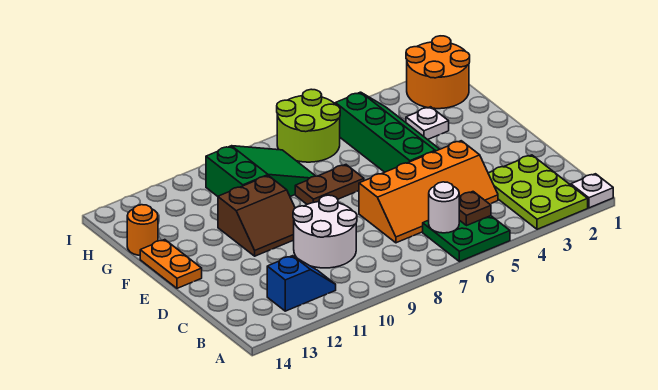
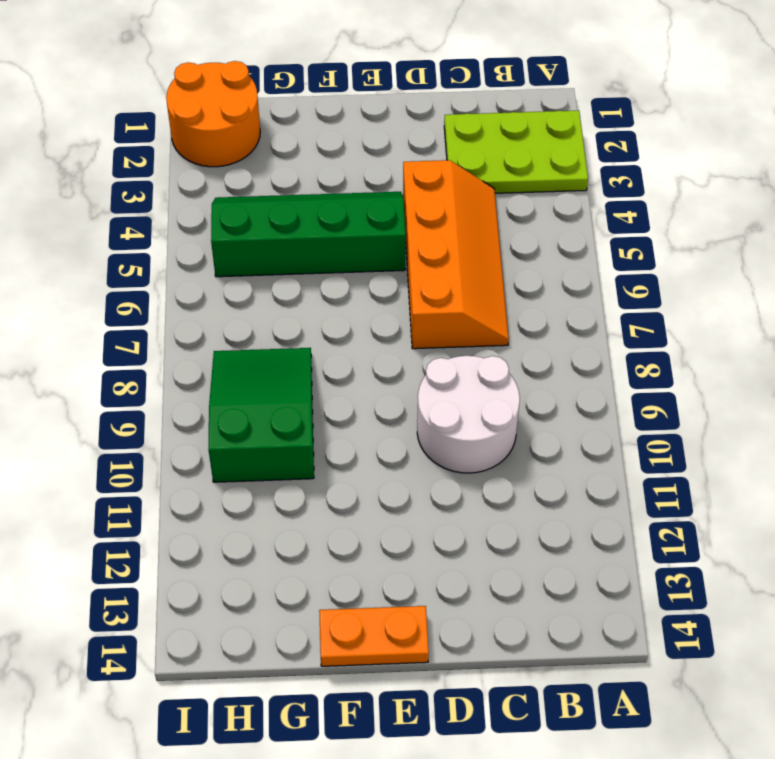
none -> white 1x1 plate [571,174,613,208]
none -> green 2x2 plate [423,216,510,262]
none -> blue 1x2 slope [267,256,336,311]

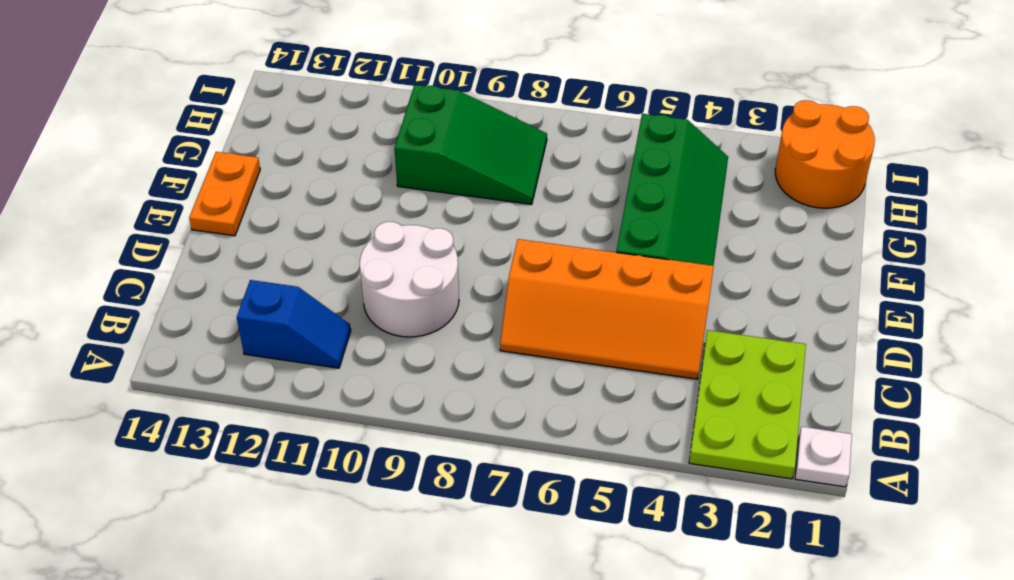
none -> green 2x2 plate [423,216,510,262]
none -> brown 2x2 slope [218,176,295,256]
none -> brown 1x2 plate [295,165,364,204]

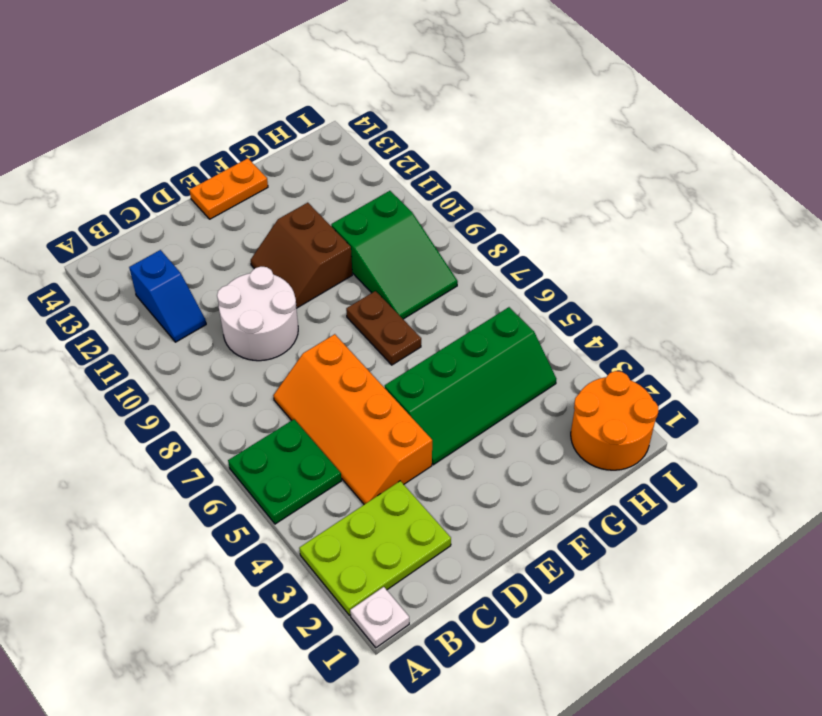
none -> white 1x1 plate [406,107,449,140]
none -> orange 1x1 round brick [127,205,158,255]
none -> lime 2x2 round brick [277,89,340,162]

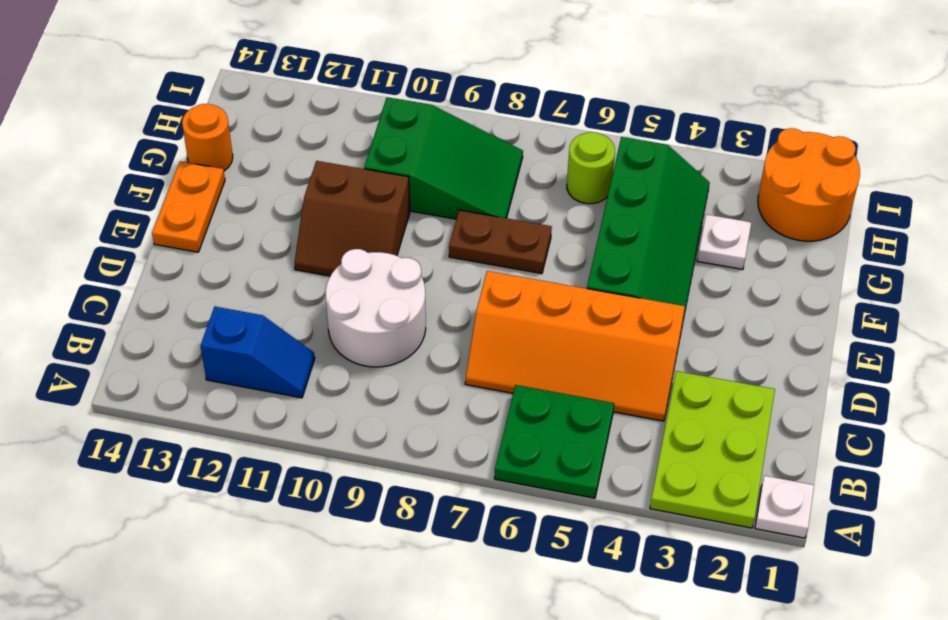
lime 1x1 round brick [567,132,615,204] -> lime 2x2 round brick [277,89,340,162]
none -> brown 1x1 plate [459,192,491,226]
none -> white 1x1 round brick [429,182,459,233]

